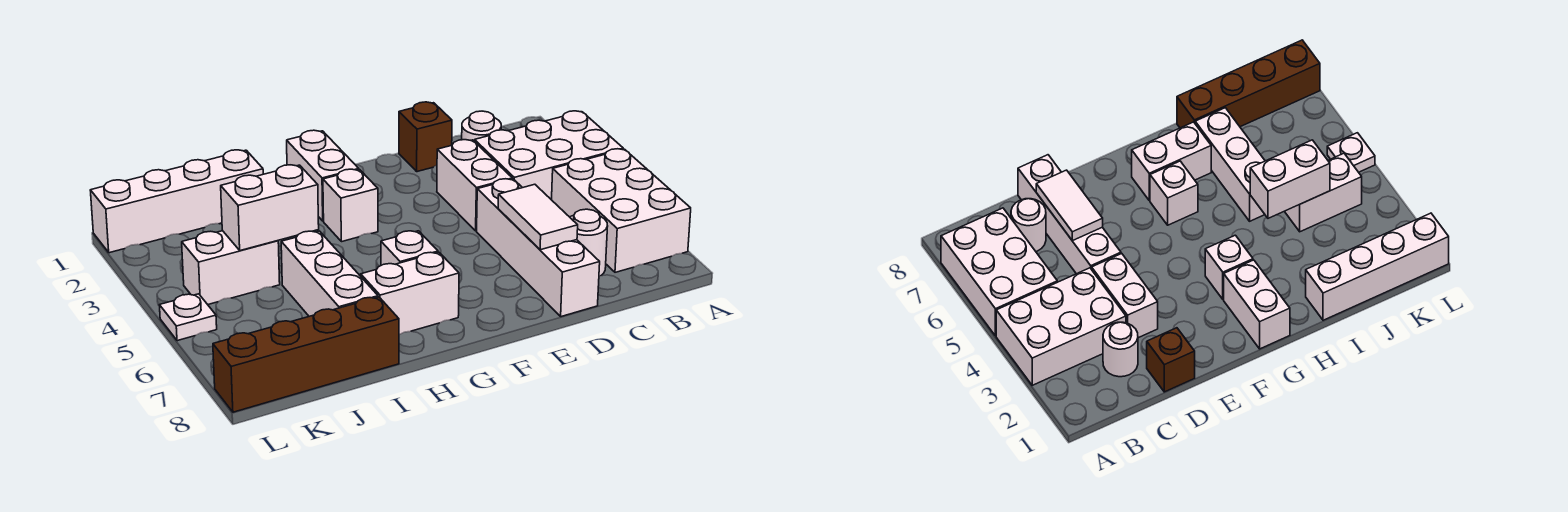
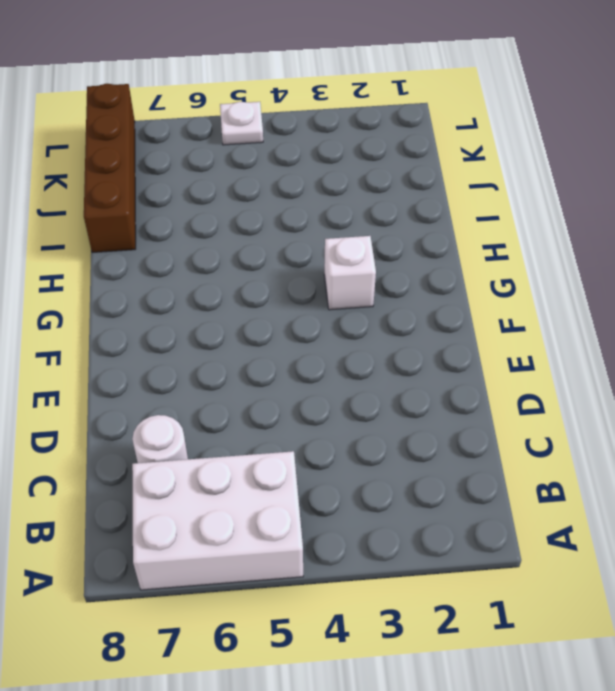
none -> white 2x3 brick [474,111,623,200]
none -> white 1x1 round brick [462,111,502,141]
none -> brown 1x1 brick [399,102,452,172]

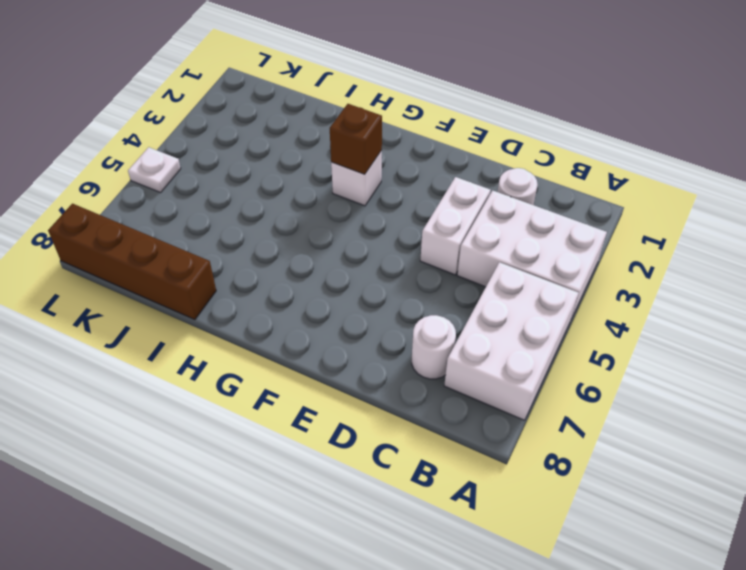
brown 1x1 brick [330,104,382,174] -> brown 1x1 brick moved to [399,102,452,172]
none -> white 1x4 brick [477,179,600,317]
none -> white 1x2 brick [287,130,359,221]
none -> white 1x1 brick [381,231,438,265]

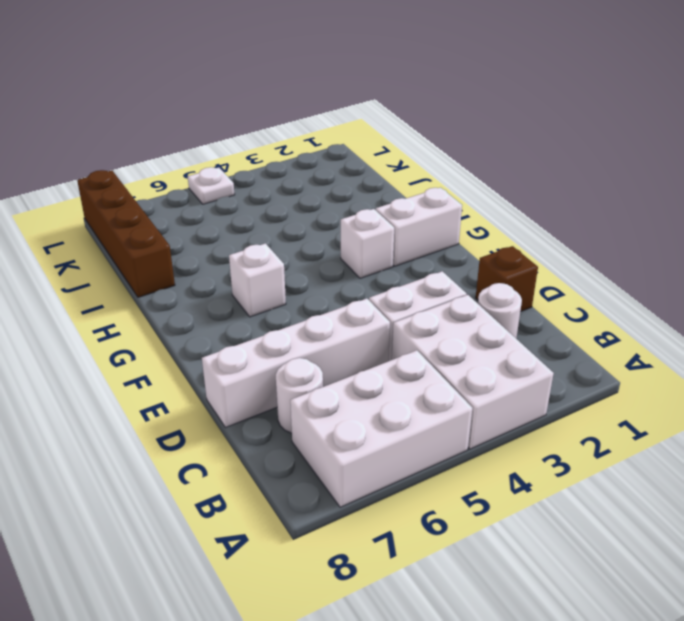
none -> white 1x2 brick [361,252,459,335]
none -> white 1x4 brick [90,150,263,253]
none -> white 1x3 brick [281,231,378,316]

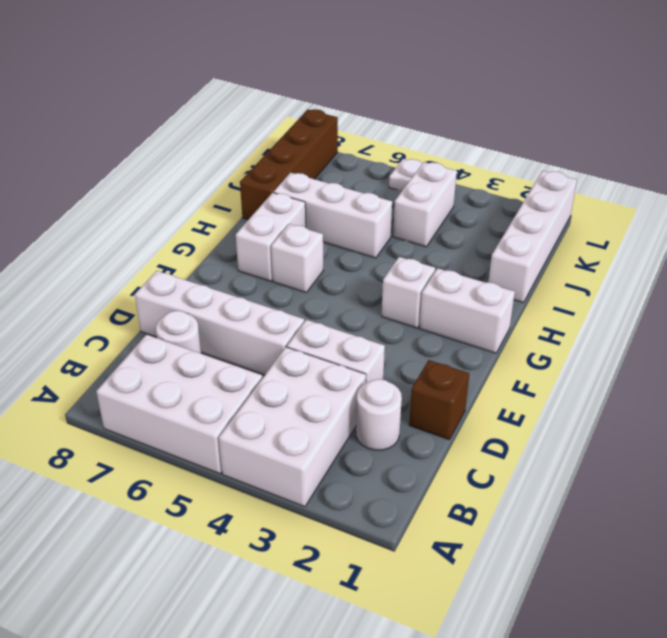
none -> white 1x2 tile [498,184,578,250]
none -> white 1x2 brick [221,165,319,251]

